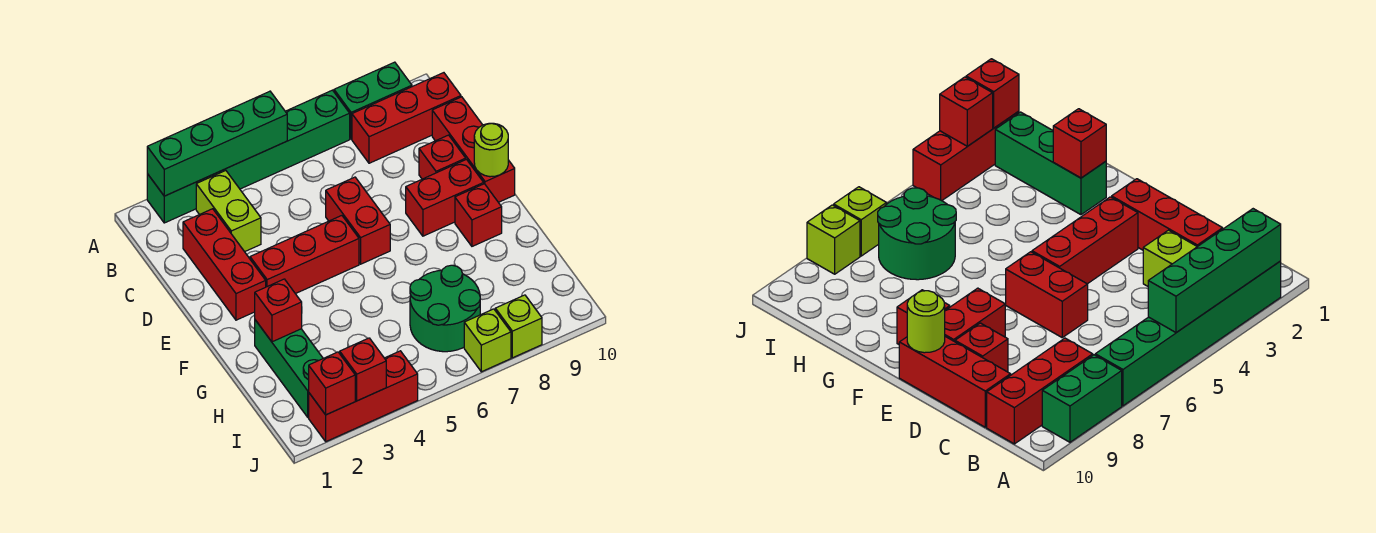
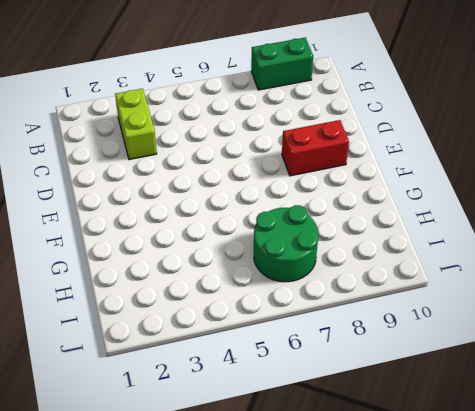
none -> green 1x6 brick [147,90,350,223]
none -> red 1x3 brick [352,73,461,163]
none -> red 1x3 brick [183,209,266,320]

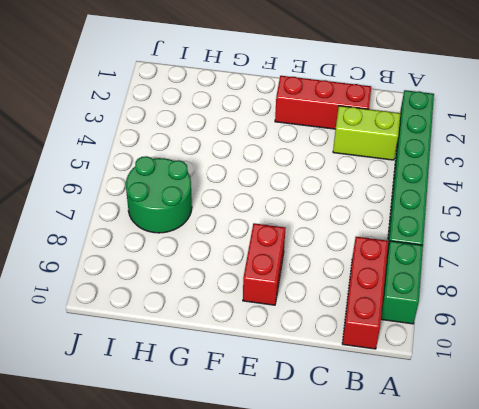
none -> red 1x3 brick [432,97,515,202]
none -> red 1x2 brick [326,177,390,264]
none -> red 1x1 brick [419,135,466,179]

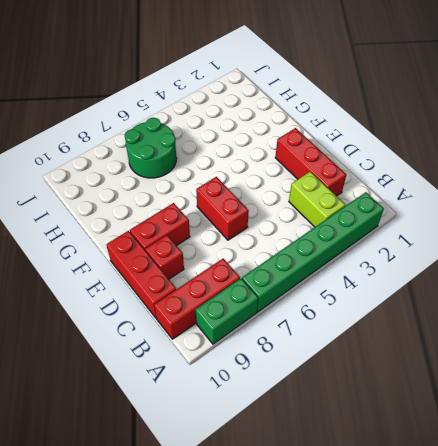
none -> red 1x3 brick [250,216,359,294]
none -> red 1x1 brick [455,184,502,246]
none -> green 1x3 brick [255,320,323,417]

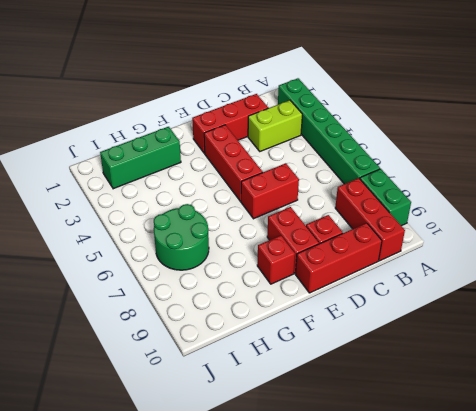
none -> red 1x3 brick [309,351,418,442]
none -> lime 1x1 brick [464,309,511,372]
none -> lime 1x1 brick [495,295,542,358]

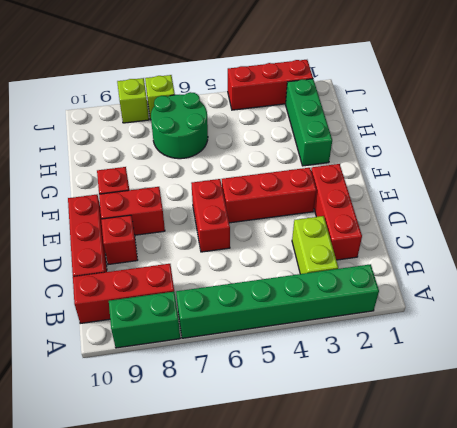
none -> green 1x4 brick [147,91,287,196]
none -> lime 1x1 round brick [474,123,508,177]
none -> red 1x1 brick [255,279,302,342]

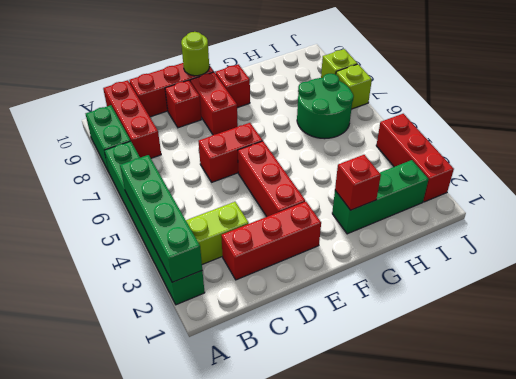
none -> red 1x1 brick [309,352,355,415]
none -> red 1x1 brick [340,338,386,401]

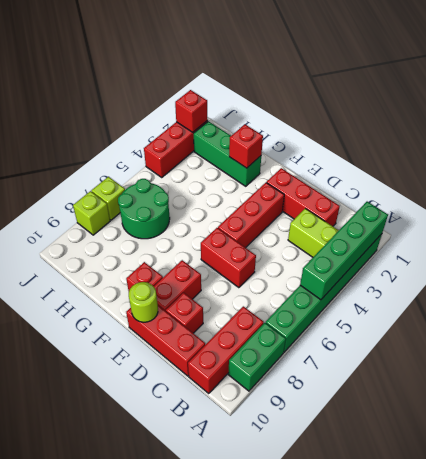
none -> red 1x1 brick [340,338,386,401]

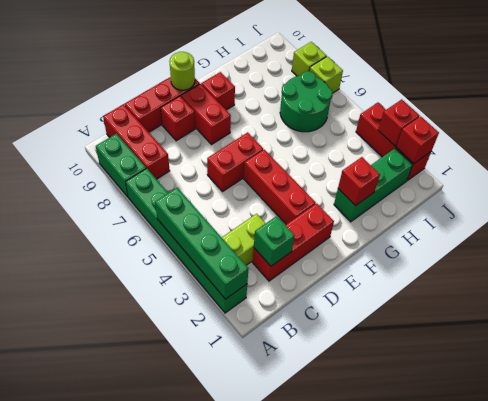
green 1x1 brick [254,216,295,266] -> none

